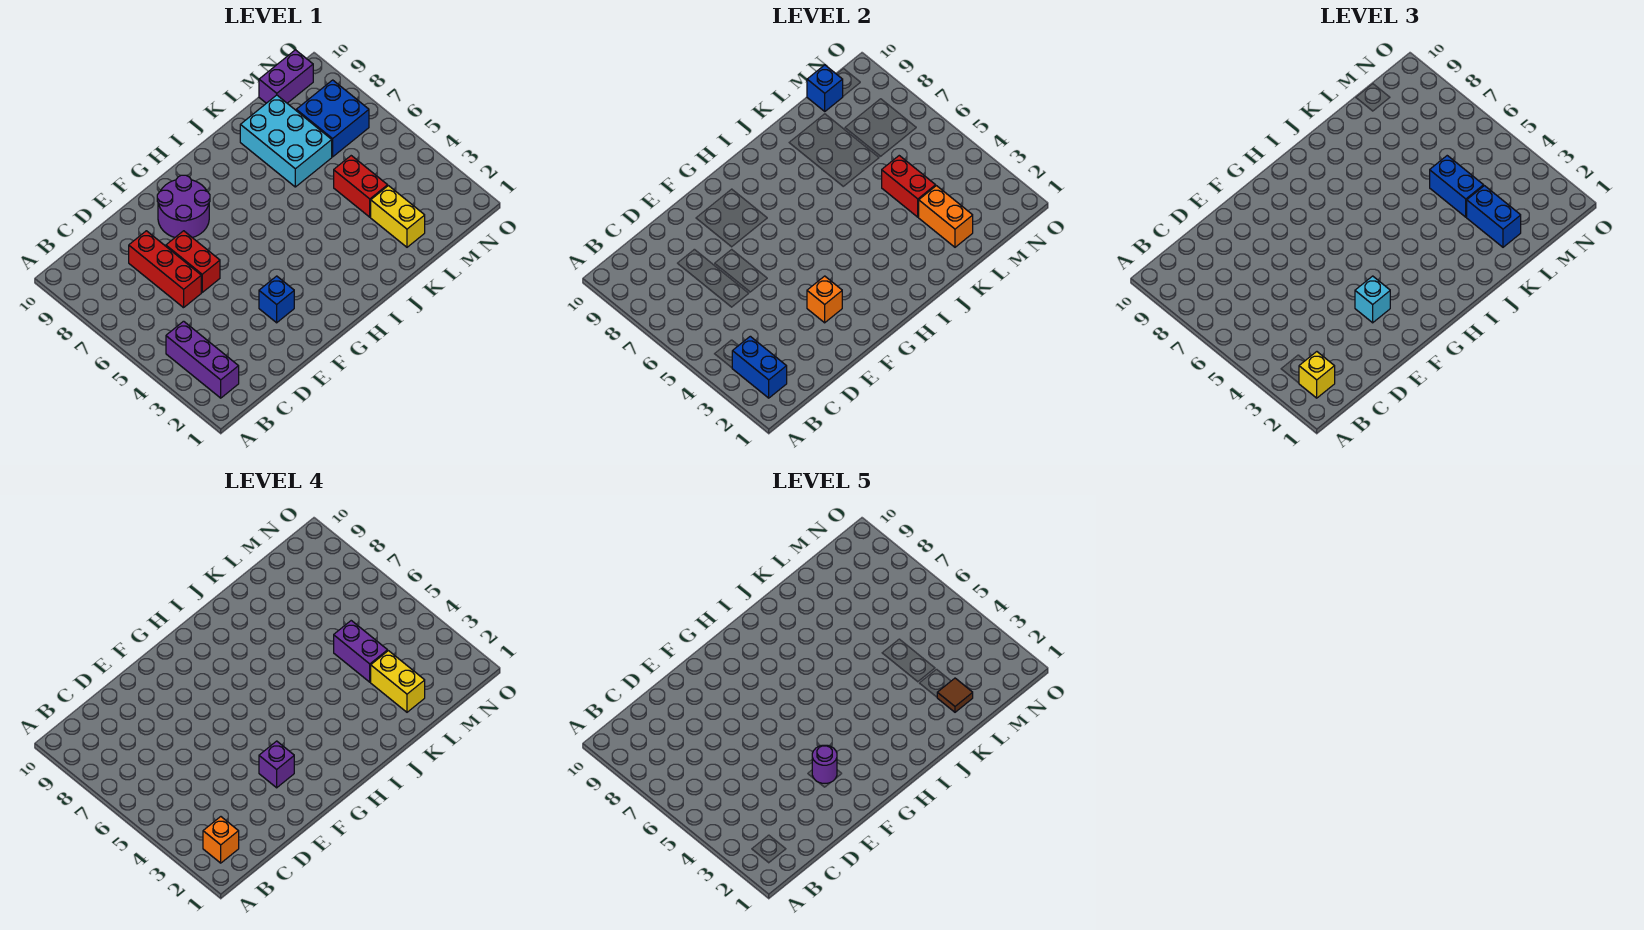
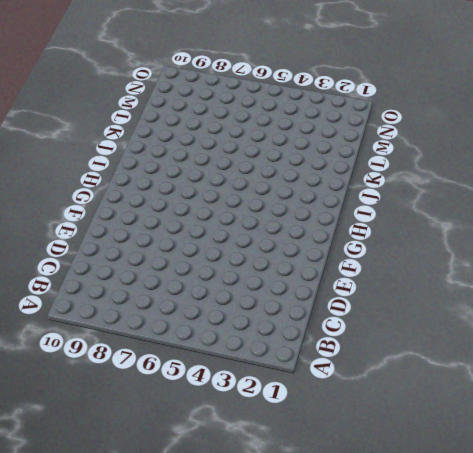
none -> purple 1x3 brick [166,321,239,398]
none -> red 1x3 brick [129,231,201,308]
none -> red 1x2 brick [166,231,220,292]

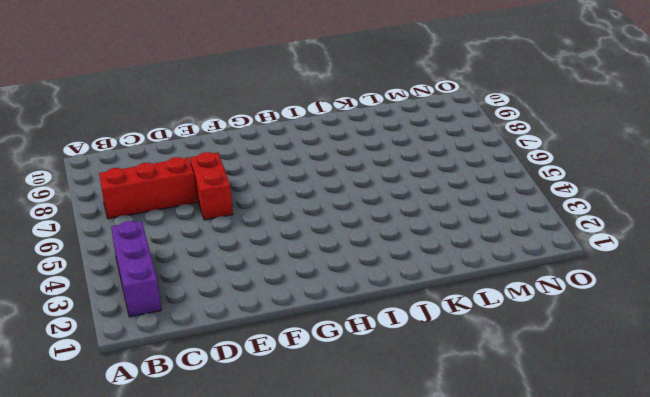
red 1x3 brick [99,157,197,219] -> red 1x3 brick turned to [129,231,201,308]
none -> blue 1x1 brick [259,276,294,323]
none -> purple 2x2 round brick [157,175,210,238]
none -> cyan 2x3 brick [240,95,332,187]

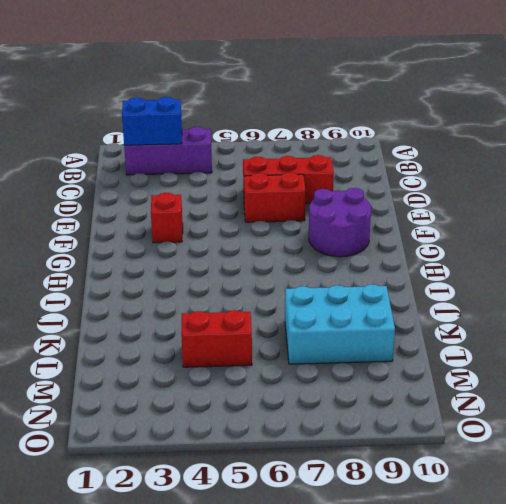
red 1x1 brick [151,193,183,243] -> blue 1x1 brick [259,276,294,323]
none -> yellow 1x2 brick [371,186,425,247]
none -> blue 2x2 brick [296,80,369,157]
none -> purple 1x2 brick [259,50,313,103]

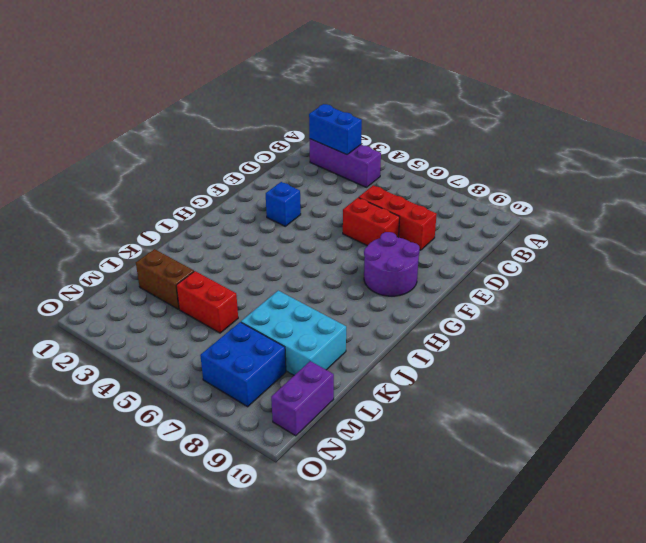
brown 1x2 brick [136,249,194,309] -> yellow 1x2 brick [371,186,425,247]
none -> orange 1x1 brick [807,276,842,323]
none -> orange 1x2 brick [919,186,973,247]
none -> red 1x2 brick [882,156,936,217]

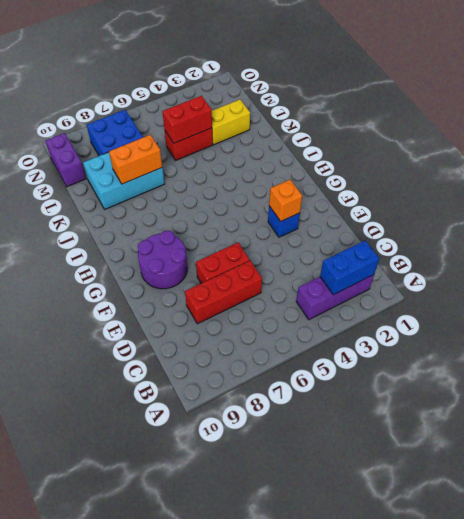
orange 1x2 brick [109,135,162,184] -> orange 1x2 brick moved to [919,186,973,247]
none -> blue 1x1 brick [807,65,843,111]
none -> yellow 1x1 brick [1299,352,1335,398]
none -> cyan 1x1 brick [1355,276,1390,323]

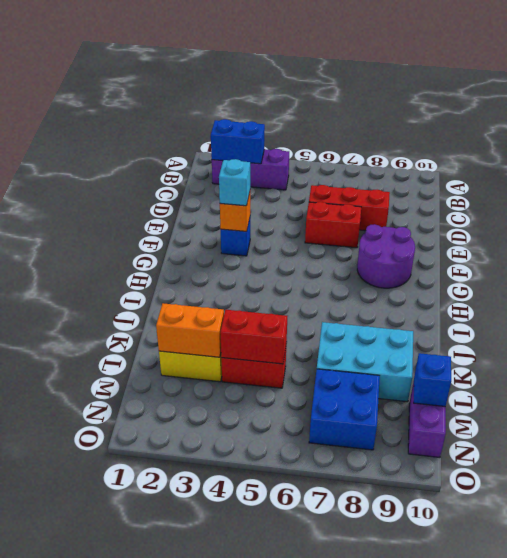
none -> yellow 1x1 brick [1299,352,1335,398]
none -> blue 1x2 brick [1467,186,1521,247]
none -> blue 1x2 brick [1430,156,1484,217]

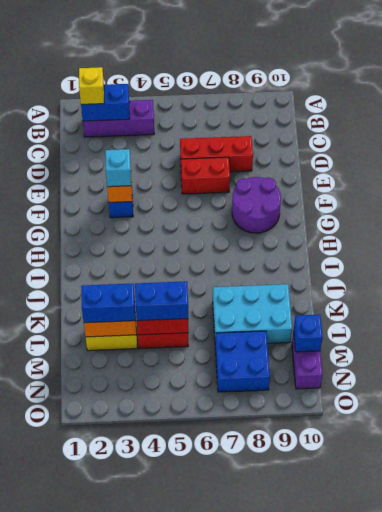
none -> orange 1x1 brick [203,817,239,863]
none -> purple 1x1 brick [259,741,294,788]
none -> yellow 1x2 brick [371,651,425,712]

